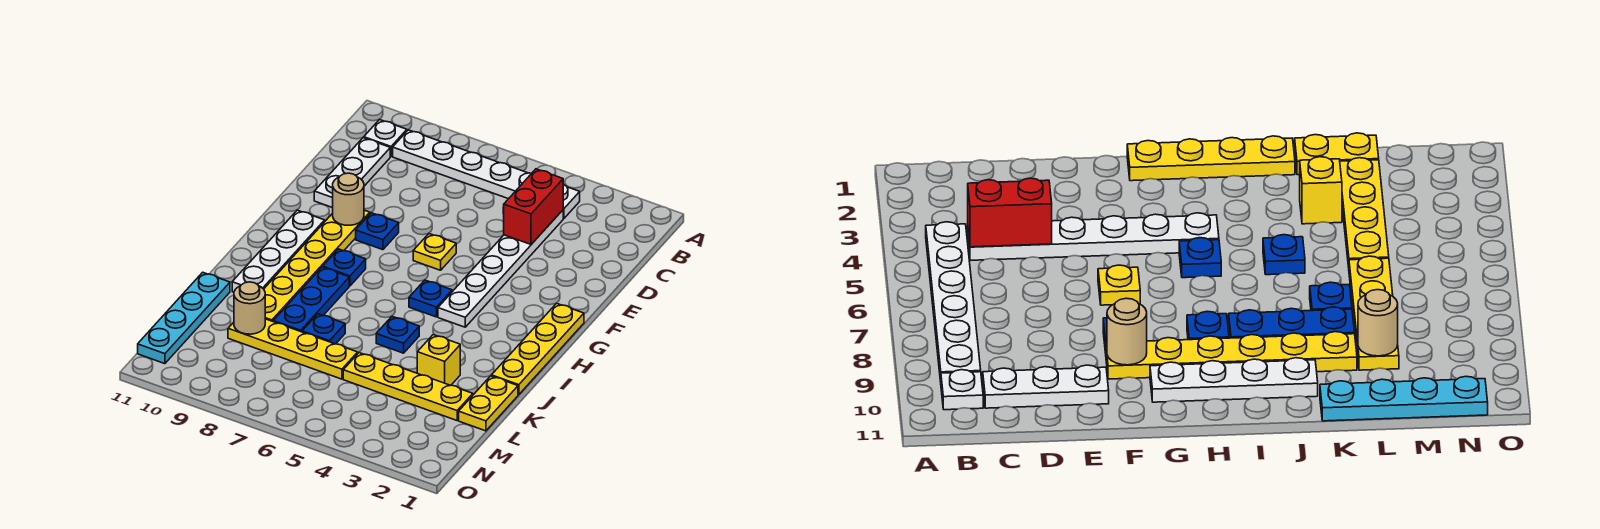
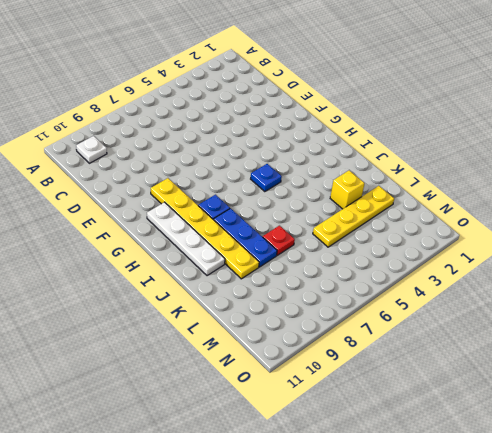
red 1x1 plate [263,226,295,255] -> blue 1x1 plate [302,314,345,344]
none -> white 1x6 plate [393,130,580,219]
none -> white 1x6 plate [438,210,563,327]
none -> white 1x3 plate [314,138,390,208]

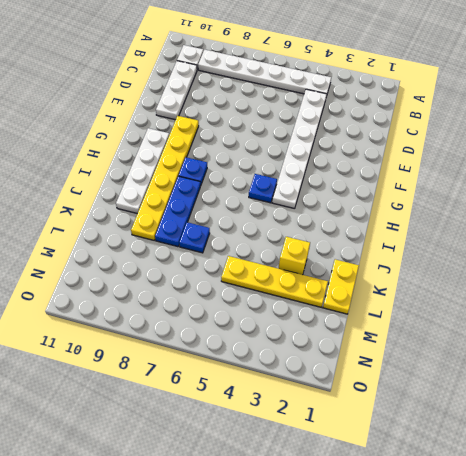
none -> yellow 1x1 plate [413,234,456,270]
none -> blue 1x1 plate [356,213,399,250]
none -> yellow 1x4 plate [491,303,584,395]

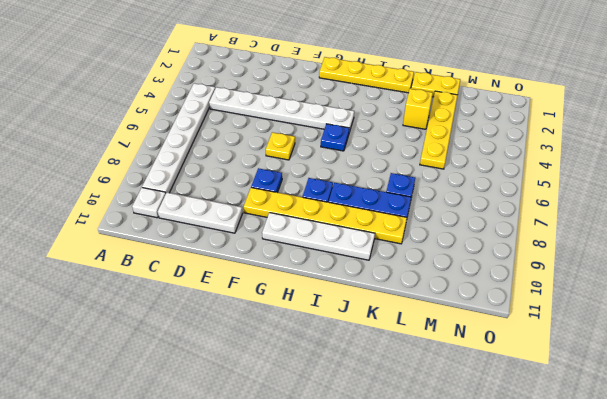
none -> blue 1x1 plate [376,316,419,353]
none -> cyan 1x4 plate [138,272,230,364]
none -> yellow 1x4 plate [228,319,358,379]

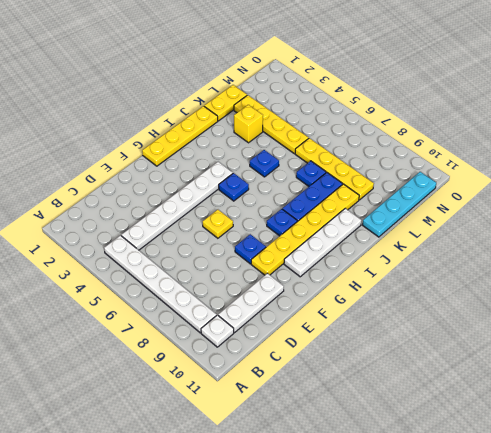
none -> red 1x2 brick [504,169,563,244]
none -> tan 1x1 round brick [333,173,364,225]
none -> tan 1x1 round brick [234,282,265,334]

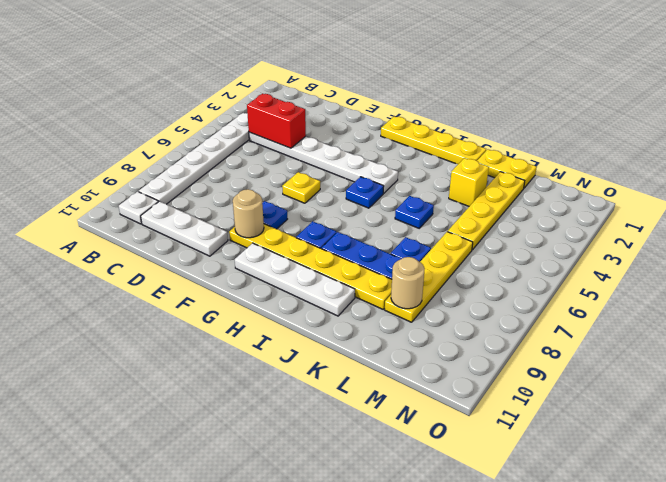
none -> cyan 1x4 plate [138,272,230,364]

